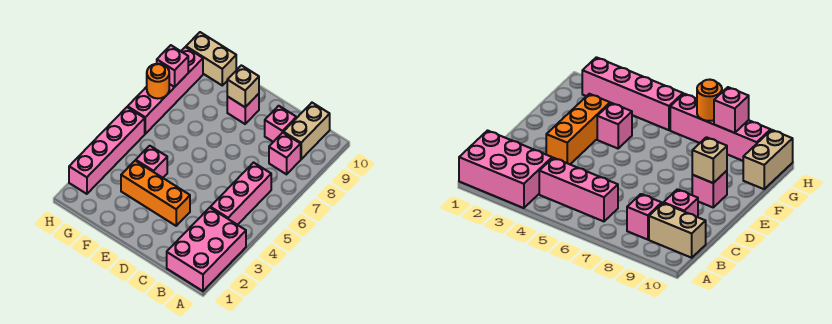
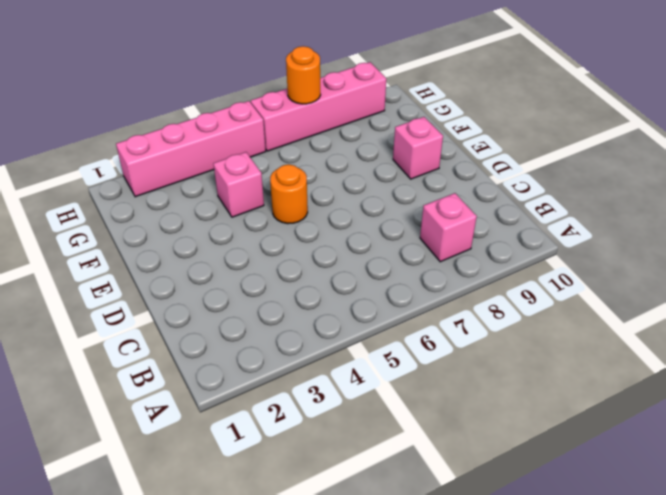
orange 1x1 round brick [270,164,308,224] -> none
none -> pink 2x3 brick [167,208,246,291]
none -> pink 1x3 brick [210,163,271,225]
none -> tan 1x2 brick [283,103,330,159]

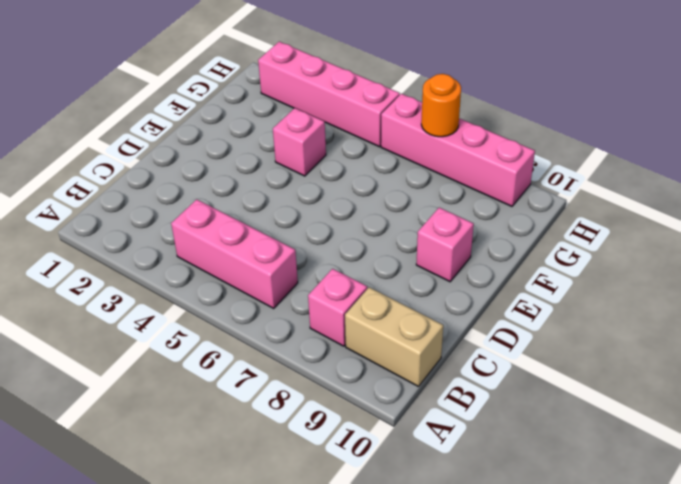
none -> pink 2x3 brick [167,208,246,291]
none -> pink 1x1 brick [265,106,296,142]
none -> orange 1x3 brick [121,161,190,226]

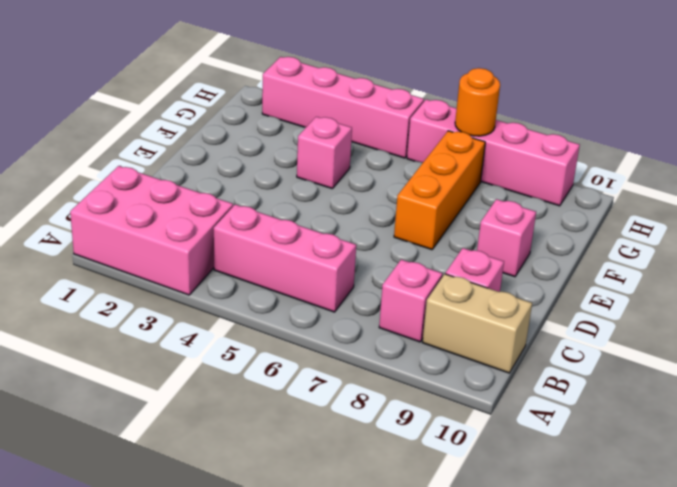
orange 1x3 brick [394,131,485,250] -> orange 1x3 brick moved to [121,161,190,226]
none -> tan 1x2 brick [186,32,236,85]
none -> tan 1x1 brick [227,65,259,107]
none -> pink 1x1 brick [157,45,188,87]

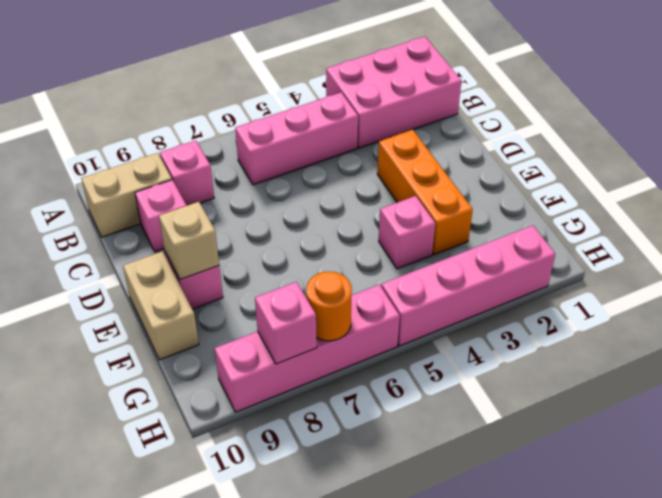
tan 1x2 brick [123,251,199,360] -> tan 1x2 brick moved to [186,32,236,85]

